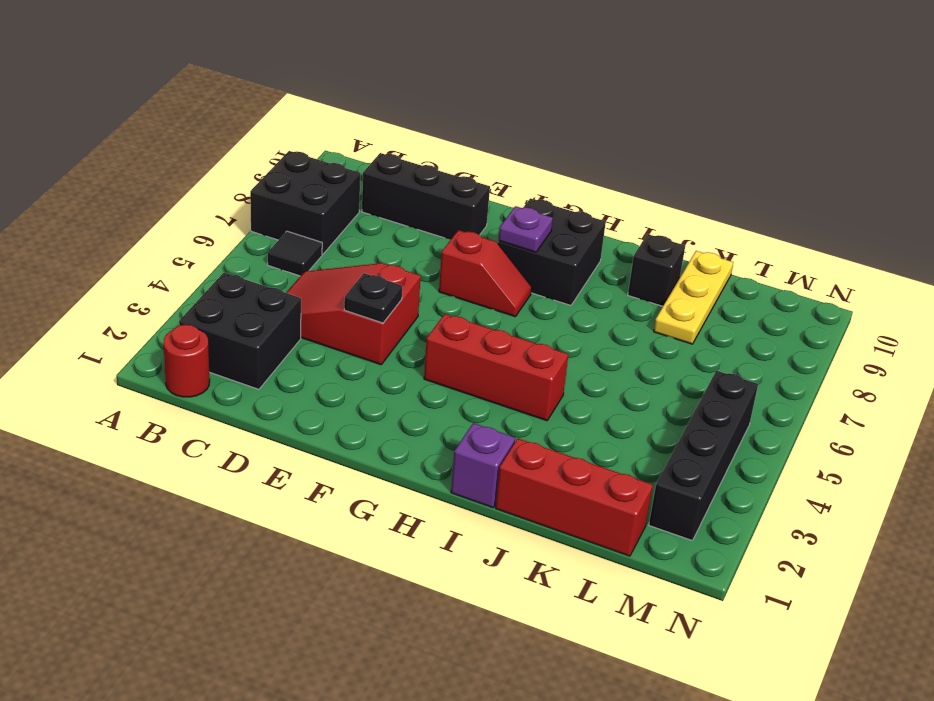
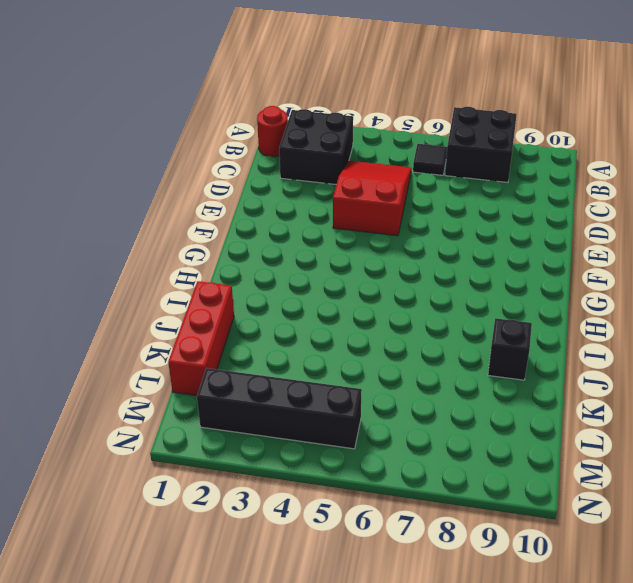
none -> black 1x3 brick [362,153,490,239]
none -> red 1x2 slope [439,230,532,317]
none -> red 1x3 brick [424,314,568,421]

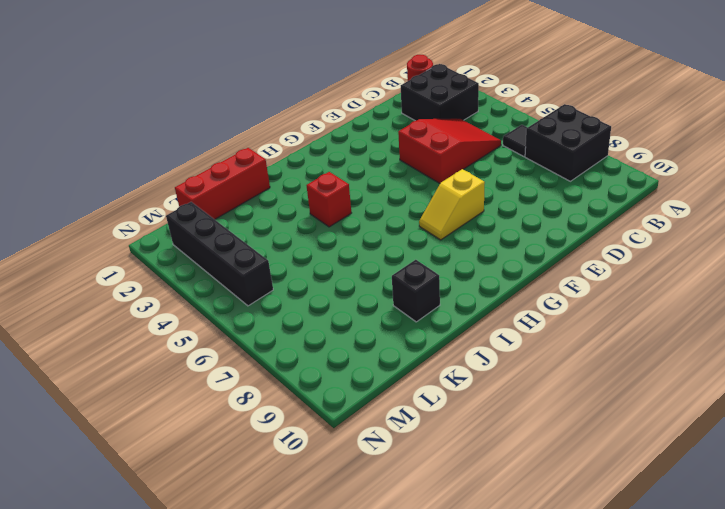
yellow 1x2 slope [419,169,485,240] -> red 1x2 slope [439,230,532,317]
red 1x1 brick [306,172,351,227] -> red 1x3 brick [424,314,568,421]
none -> black 1x3 brick [362,153,490,239]
none -> black 2x2 brick [498,198,606,305]
none -> purple 1x1 brick [451,423,516,508]

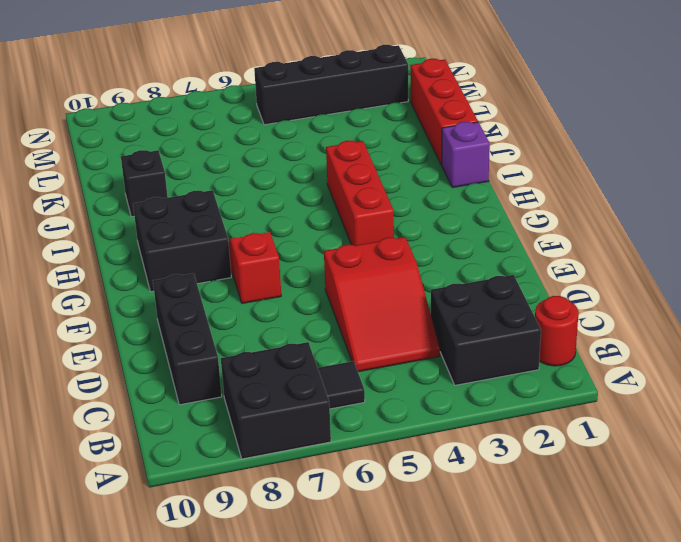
none -> yellow 1x3 plate [654,251,733,344]
none -> black 1x1 plate [344,273,402,323]
none -> purple 1x1 plate [498,206,553,252]

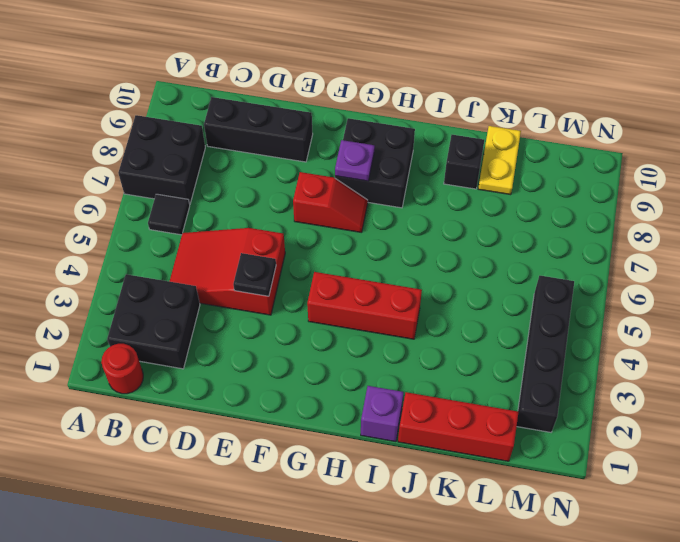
yellow 1x2 plate [478,126,521,195] -> yellow 1x3 plate [654,251,733,344]

